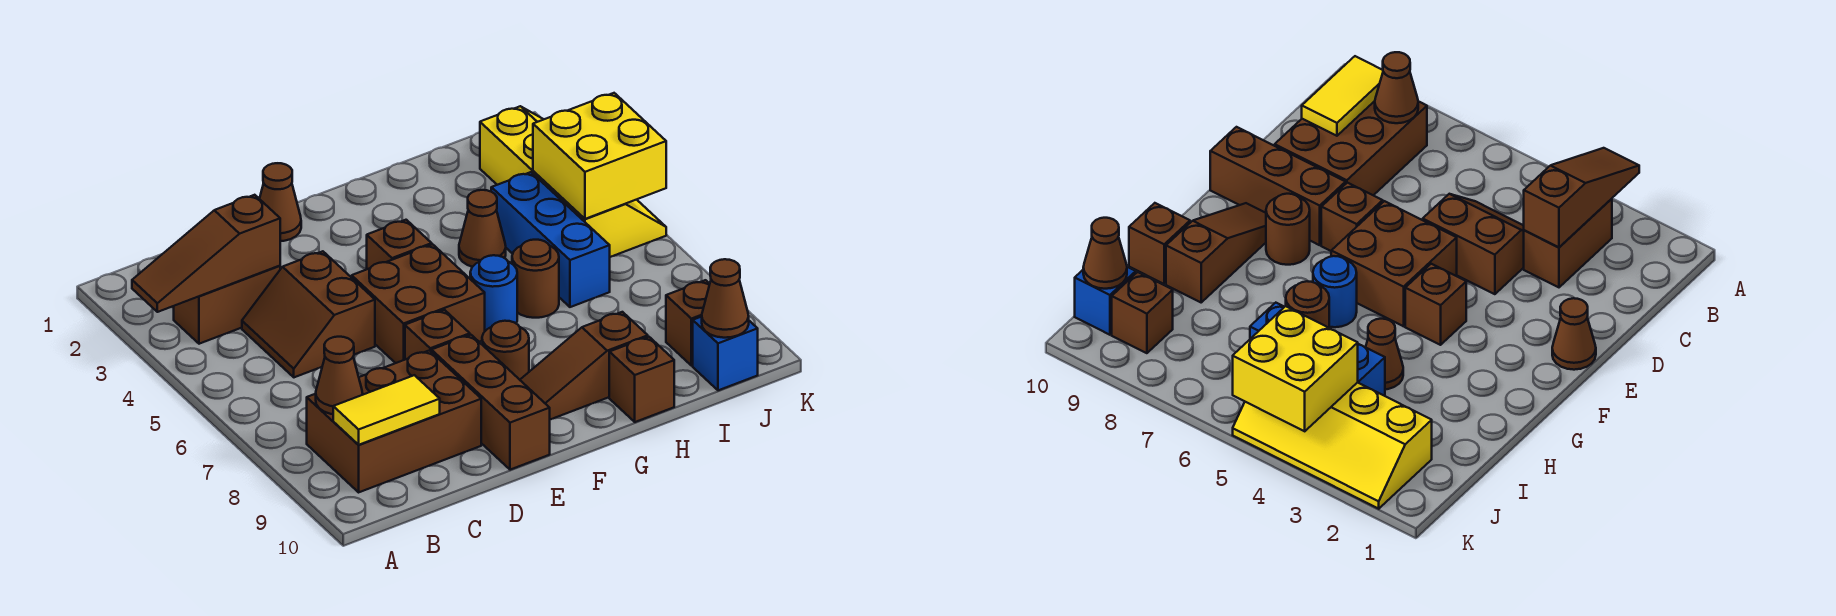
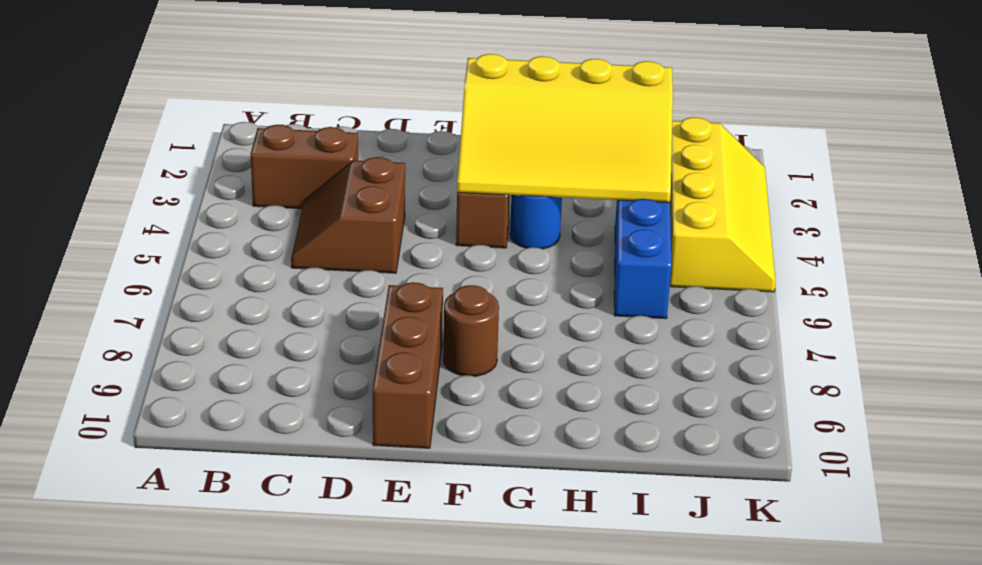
yellow 3x4 slope [457,54,673,203] -> none
blue 1x1 round brick [510,195,562,249] -> blue 1x1 round brick moved to [470,255,517,331]
none -> brown 2x3 brick [307,350,481,492]
none -> brown 1x1 cone [260,163,301,241]
none -> brown 2x2 brick [352,244,485,363]

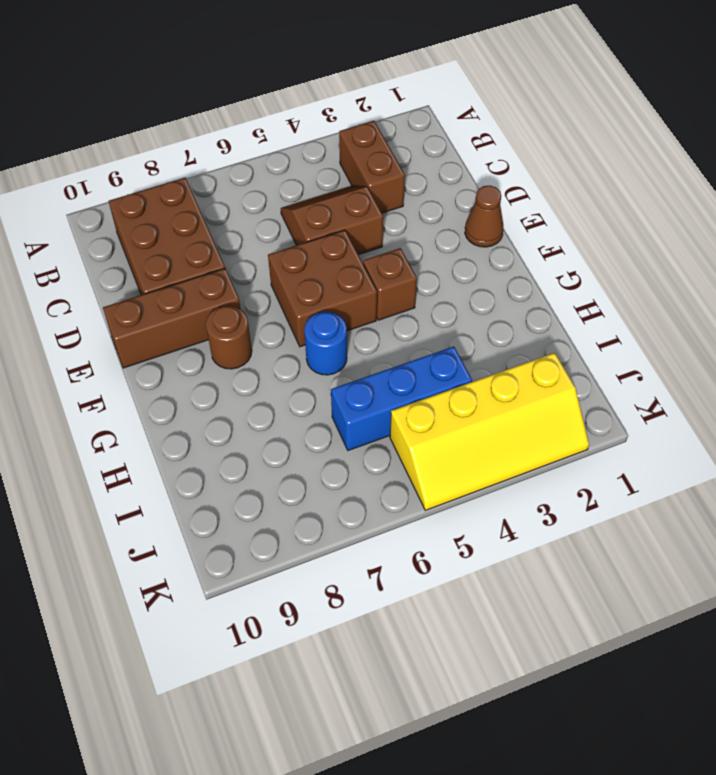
none -> brown 1x1 brick [405,310,470,359]
none -> brown 1x3 slope [520,312,648,420]
none -> brown 1x1 cone [459,190,506,267]

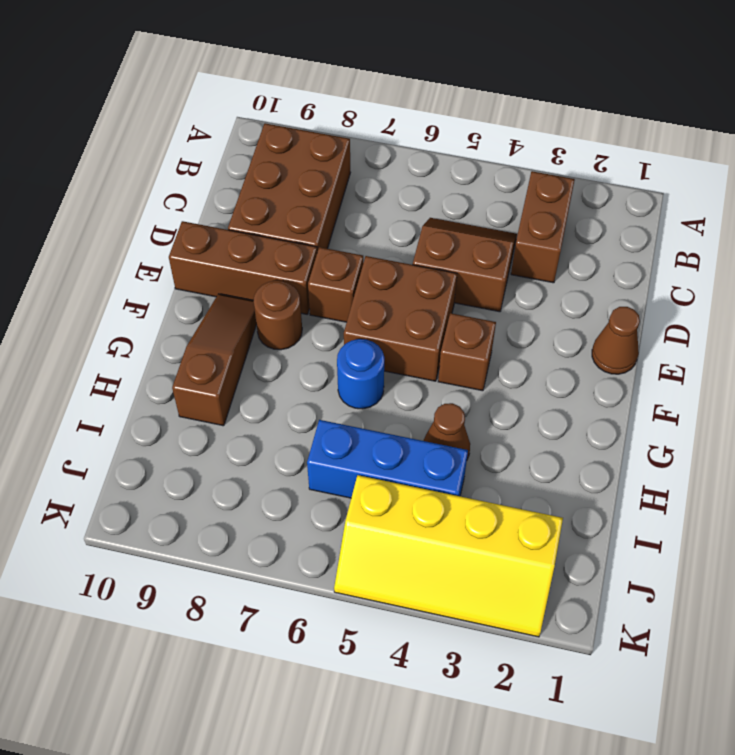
none -> brown 1x1 round brick [512,240,559,318]
none -> brown 1x1 brick [609,337,674,422]
none -> brown 1x1 brick [666,280,710,366]

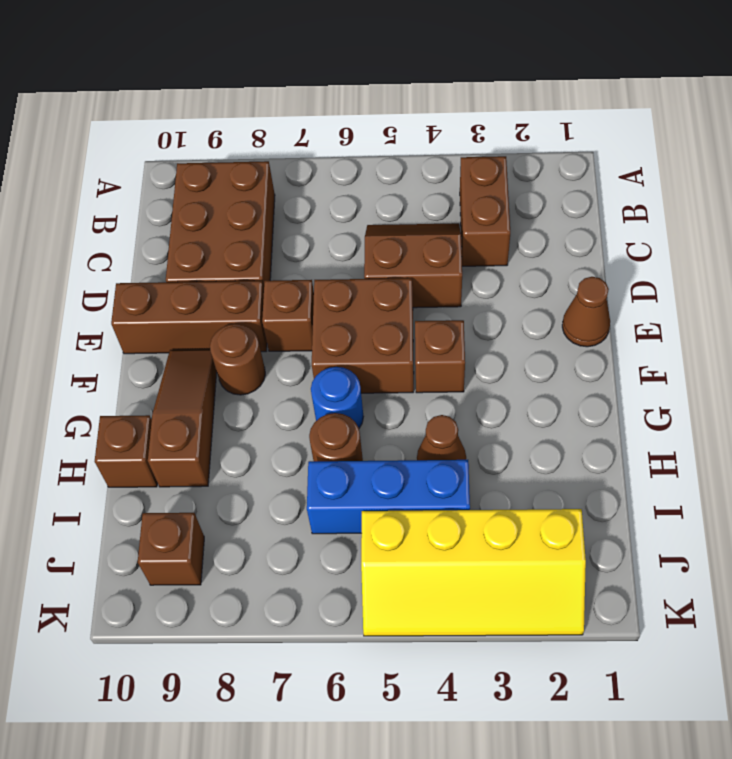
none -> blue 1x1 brick [693,317,758,390]
none -> brown 1x3 slope [132,195,280,312]
none -> brown 1x1 cone [316,337,363,414]

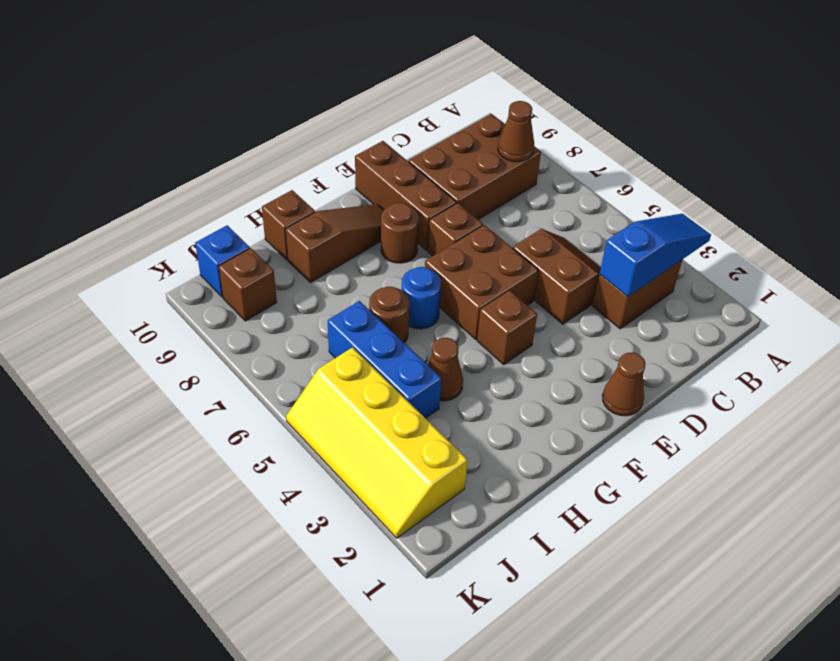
blue 1x3 slope [600,214,711,297] -> brown 1x3 slope [132,195,280,312]
none -> yellow 1x2 tile [333,375,440,445]
none -> yellow 2x2 brick [533,93,666,219]
none -> brown 1x1 cone [702,259,749,338]

